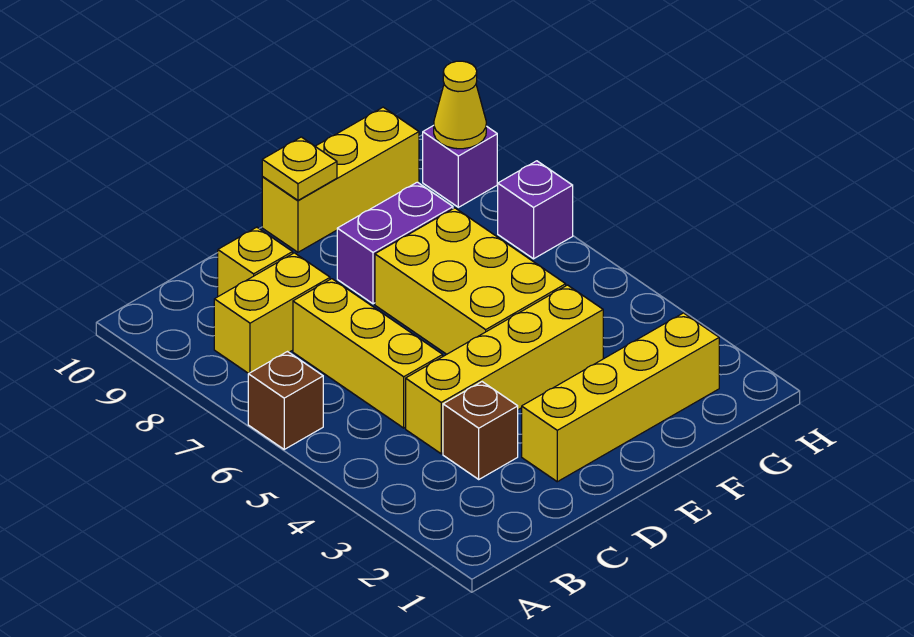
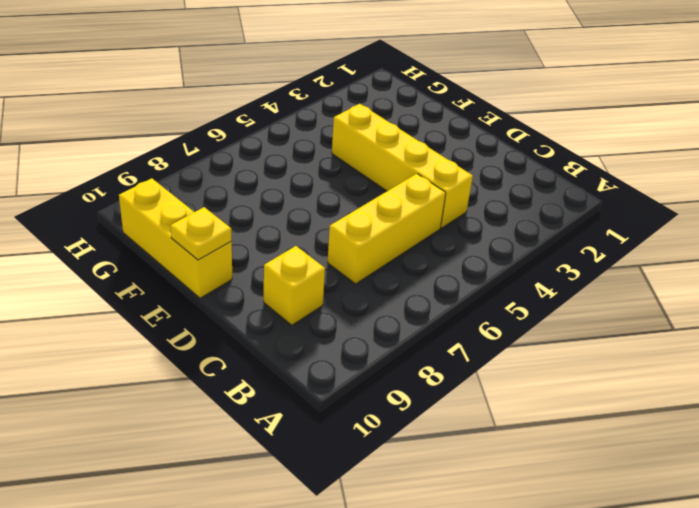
none -> brown 1x1 brick [248,352,323,449]
none -> yellow 1x2 brick [214,253,330,374]
none -> brown 1x1 brick [443,382,518,479]

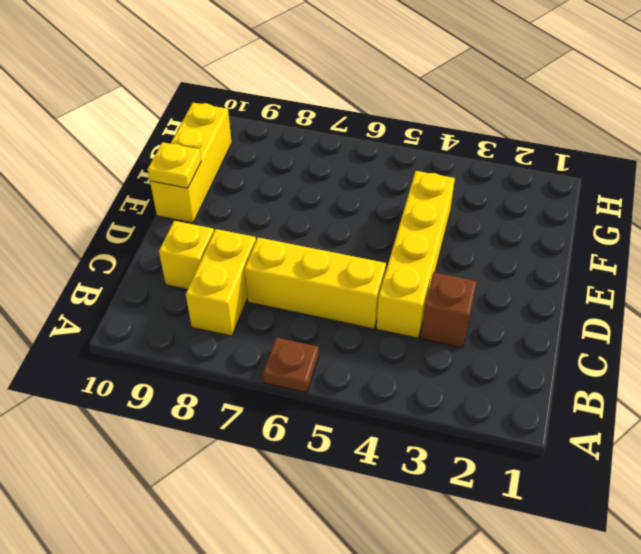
brown 1x1 plate [263,337,319,393] -> brown 1x1 brick [248,352,323,449]
none -> yellow 1x4 brick [522,313,719,482]
none -> yellow 2x3 brick [375,208,566,354]
none -> purple 1x2 brick [337,182,453,304]

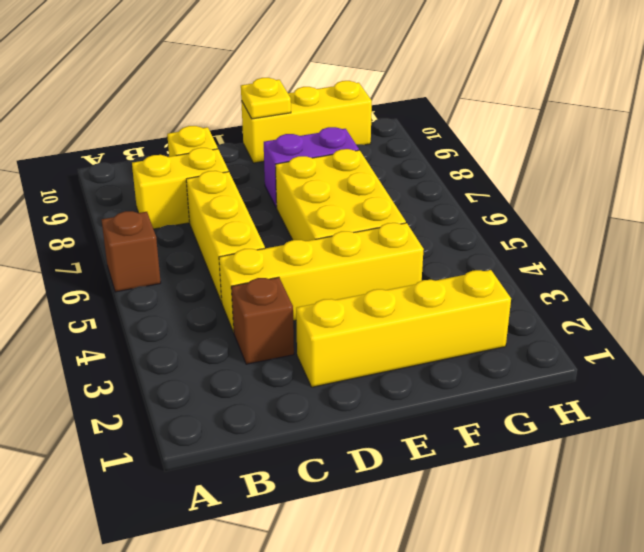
none -> purple 1x1 brick [498,161,573,259]
none -> purple 1x1 brick [423,125,497,207]
none -> yellow 1x1 cone [434,61,486,149]

